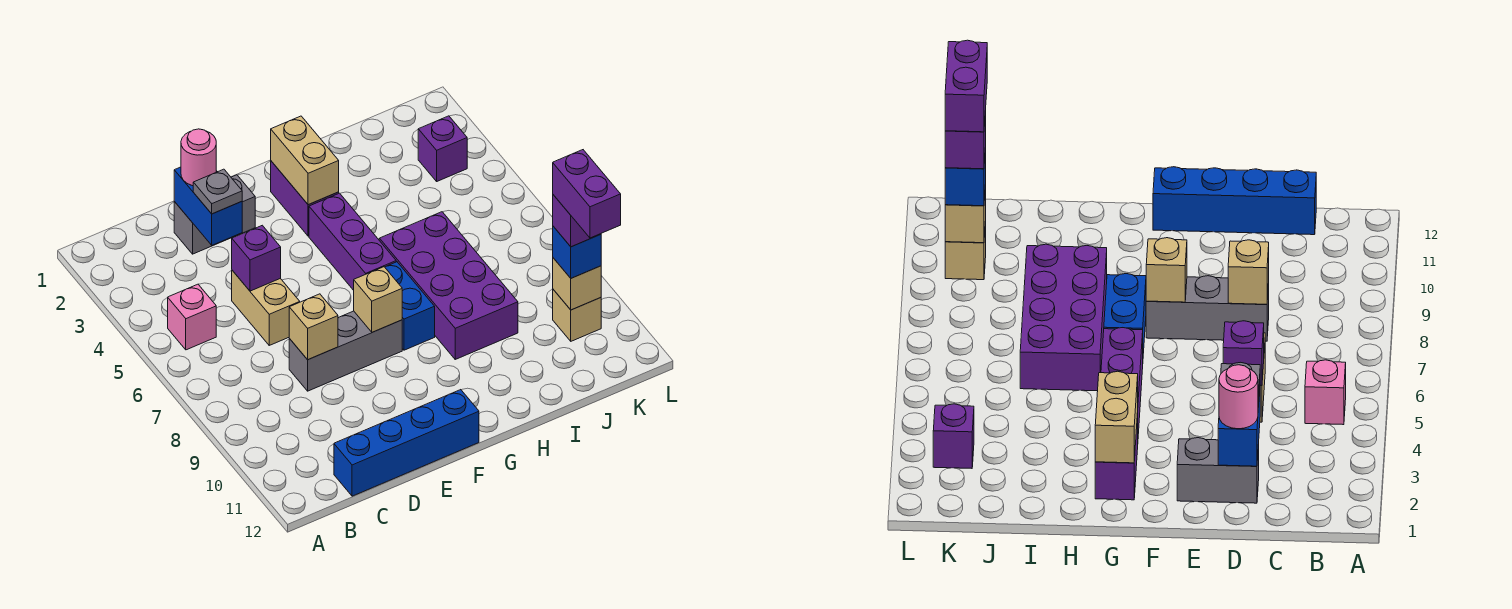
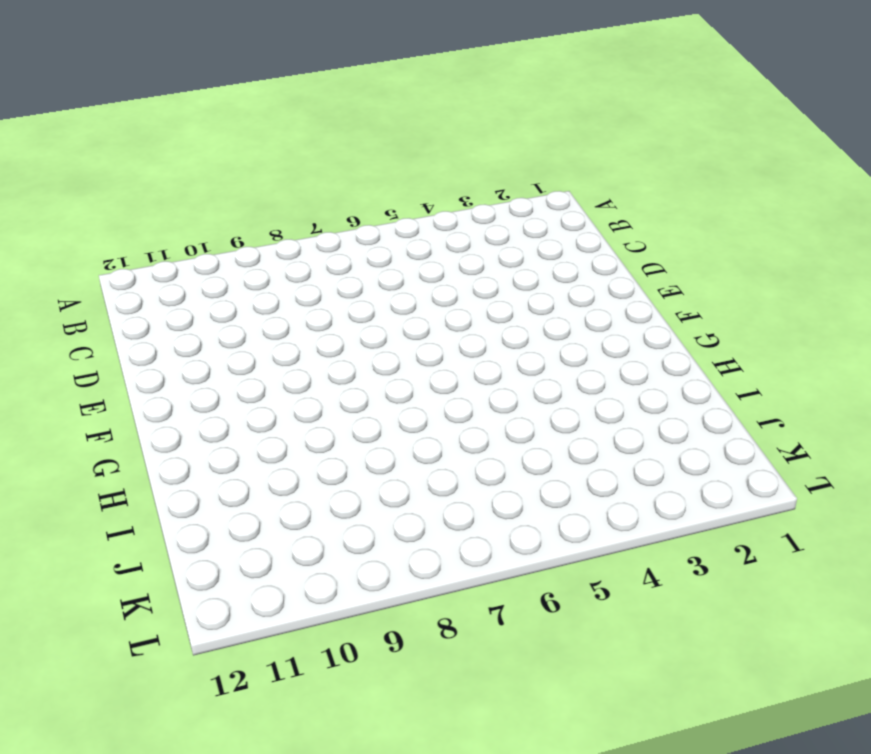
none -> pink 1x1 brick [168,284,216,350]
none -> blue 1x4 brick [334,390,479,496]
none -> grey 1x2 brick [174,175,255,254]

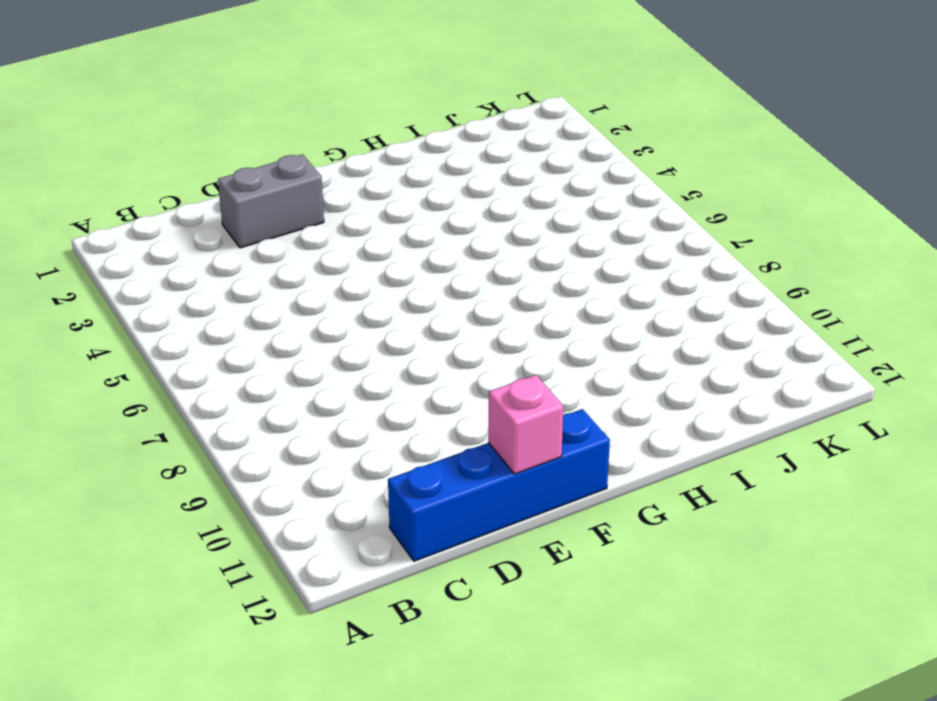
pink 1x1 brick [488,375,563,474] -> pink 1x1 brick moved to [168,284,216,350]
none -> tan 1x2 brick [232,270,300,345]
none -> grey 1x3 brick [289,311,402,391]
none -> purple 1x2 brick [271,161,339,236]

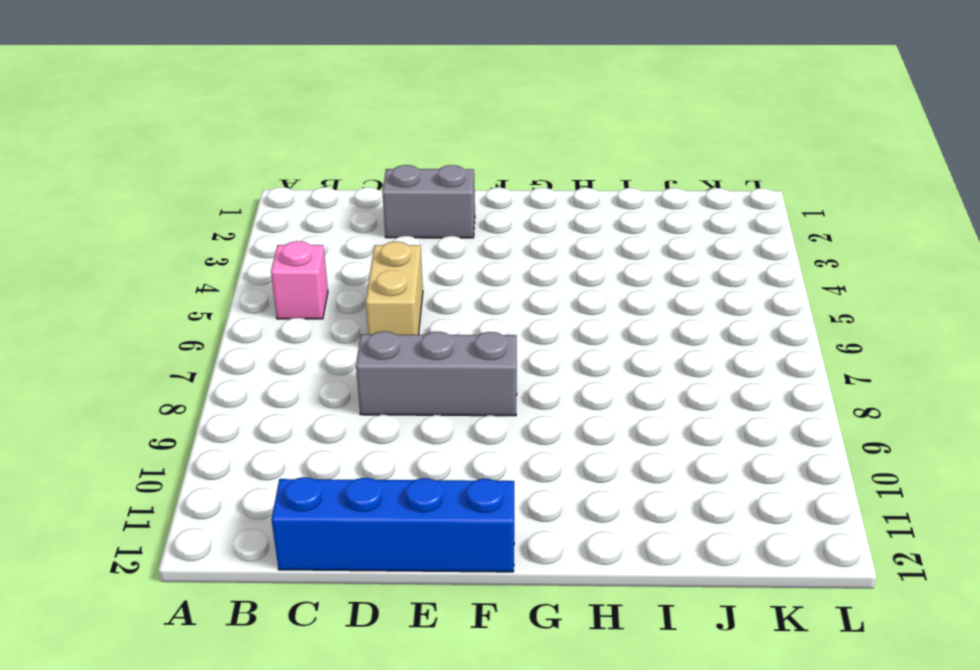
none -> purple 1x2 brick [271,161,339,236]
none -> purple 1x3 brick [309,193,396,290]
none -> blue 1x2 brick [385,262,435,350]

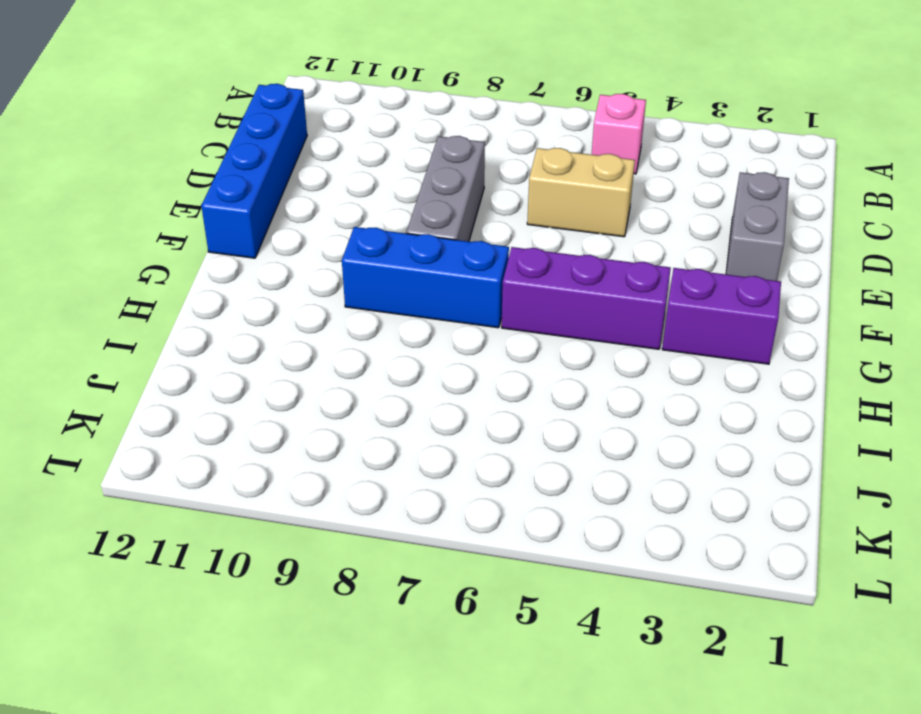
blue 1x3 brick [342,227,509,328] -> blue 1x2 brick [385,262,435,350]
none -> purple 2x4 brick [379,212,518,359]
none -> purple 1x1 brick [418,116,467,181]
none -> tan 1x1 brick [553,290,601,341]

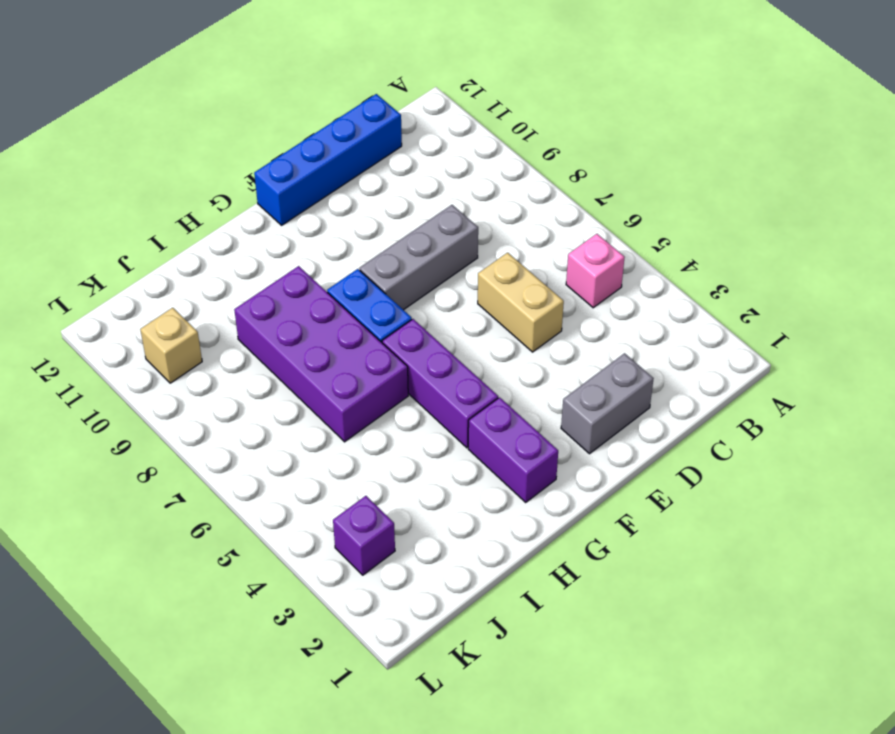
none -> blue 1x2 brick [174,167,242,245]
none -> purple 1x1 brick [232,225,281,291]
none -> tan 1x1 brick [289,294,338,360]

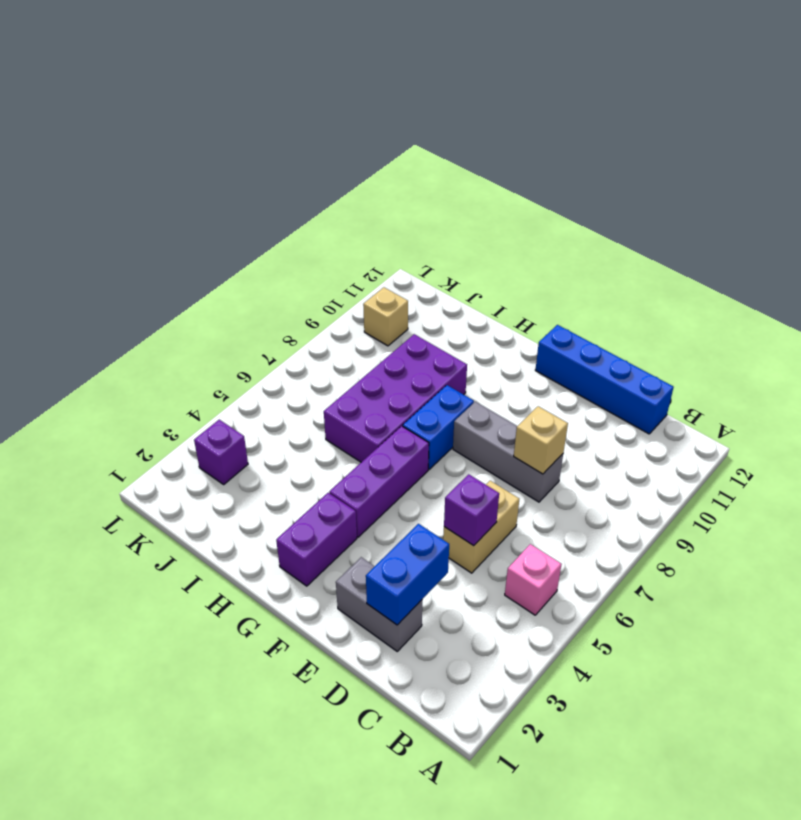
none -> tan 1x1 brick [354,267,402,332]
none -> tan 1x2 brick [271,116,339,205]
none -> tan 1x1 brick [553,258,601,310]

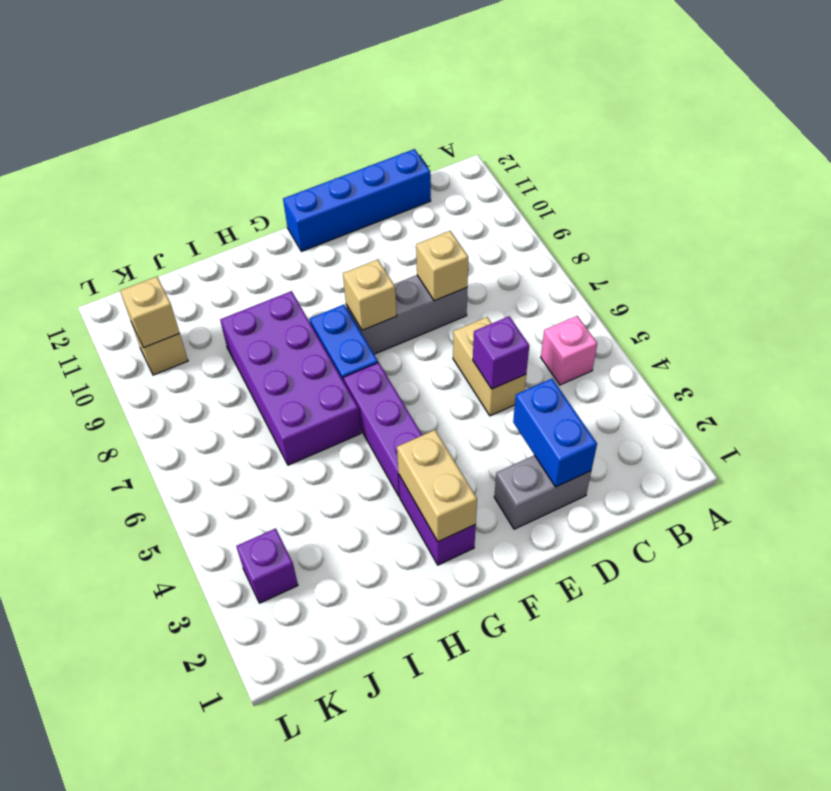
none -> pink 1x1 round brick [181,129,216,186]
none -> grey 1x1 plate [193,169,242,214]
none -> blue 1x1 brick [553,226,601,278]

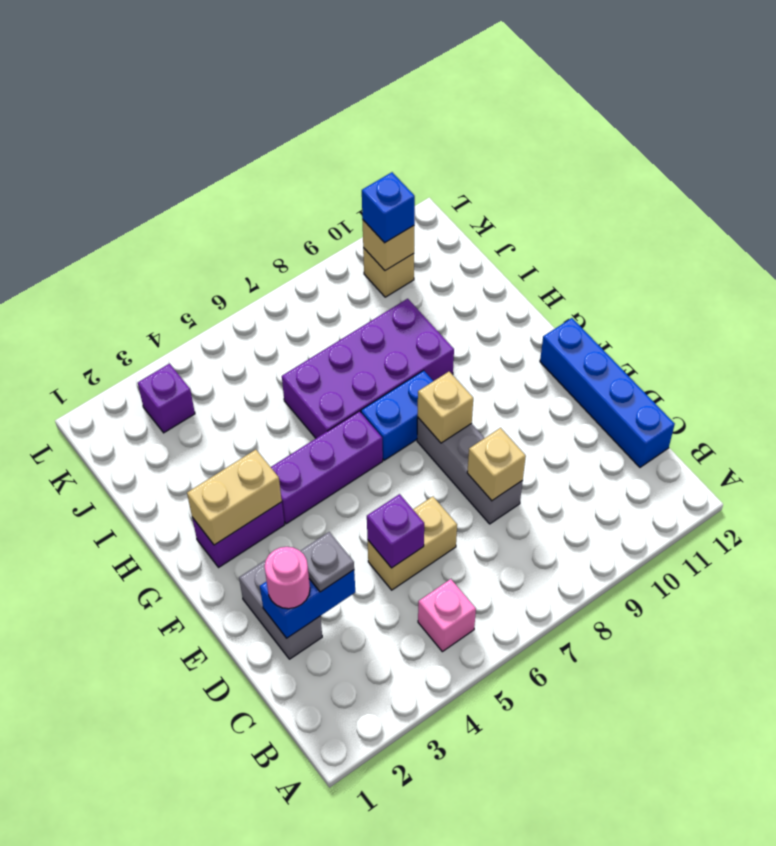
none -> purple 1x1 brick [553,195,600,247]
none -> purple 1x2 brick [553,150,621,238]

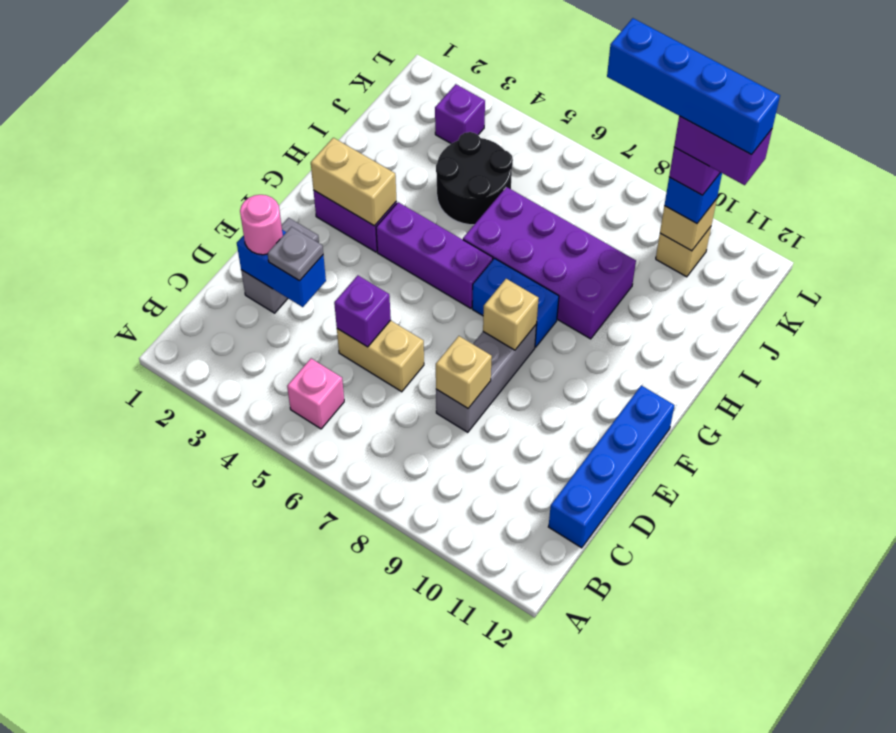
black 2x2 round brick [436,132,513,225] -> none
blue 1x4 brick [607,18,780,155] -> none

